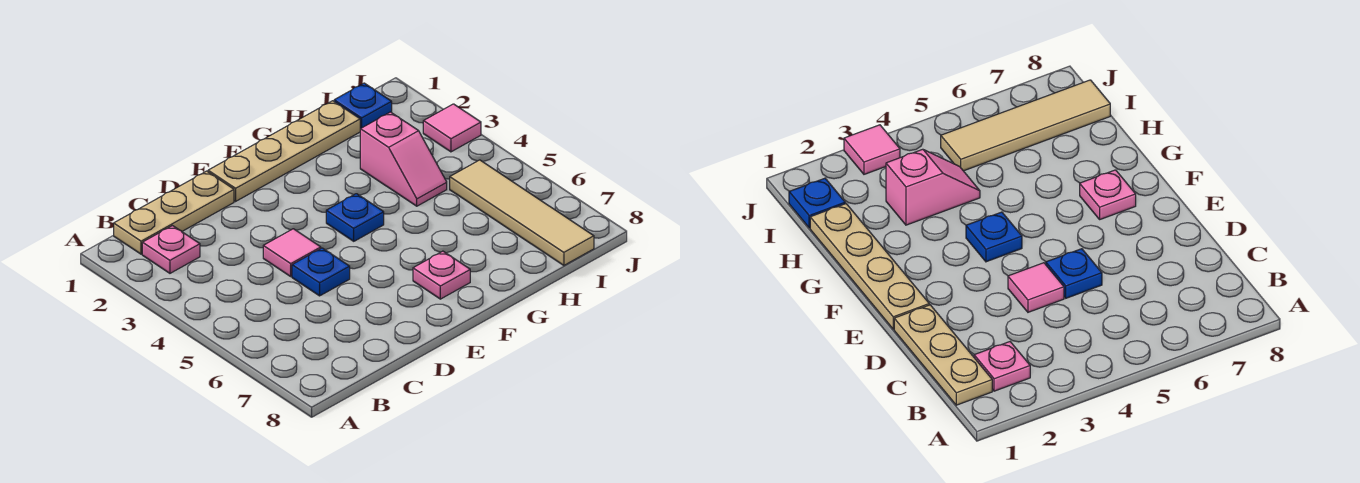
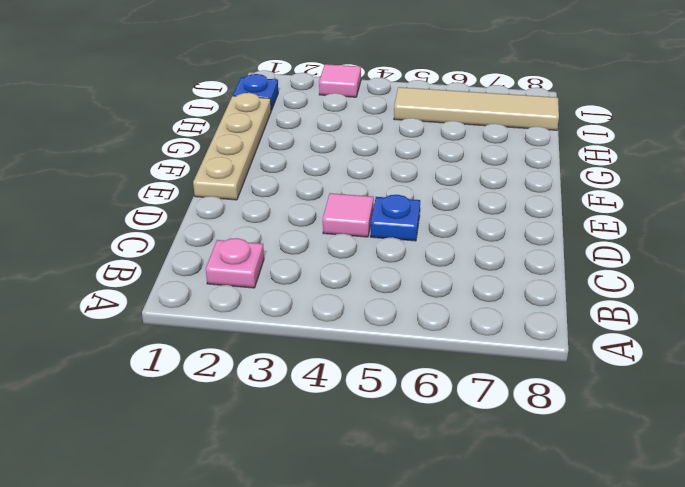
none -> tan 1x3 plate [114,171,234,254]
none -> blue 1x1 plate [326,194,384,241]

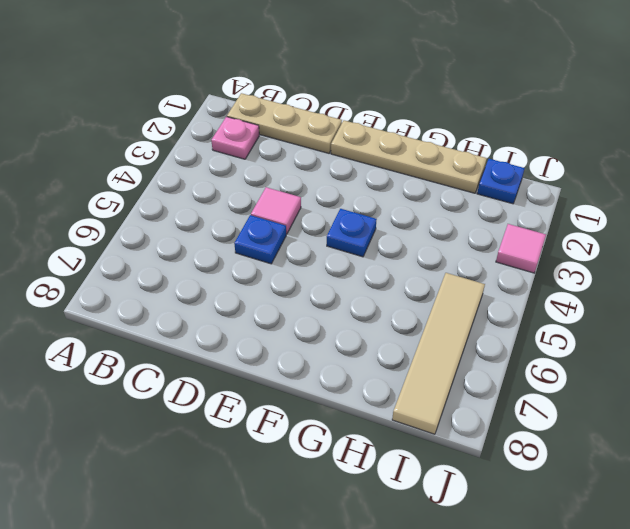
none -> pink 1x1 plate [413,251,470,299]
none -> pink 1x2 slope [360,112,447,206]

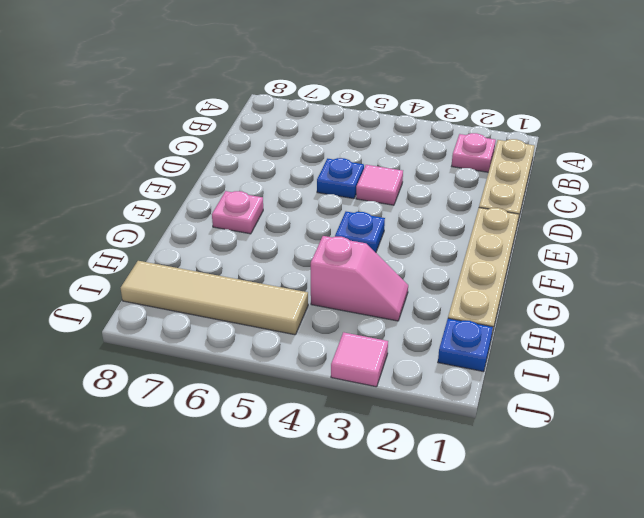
pink 1x2 slope [311,236,408,321] -> pink 1x2 slope turned to [360,112,447,206]

